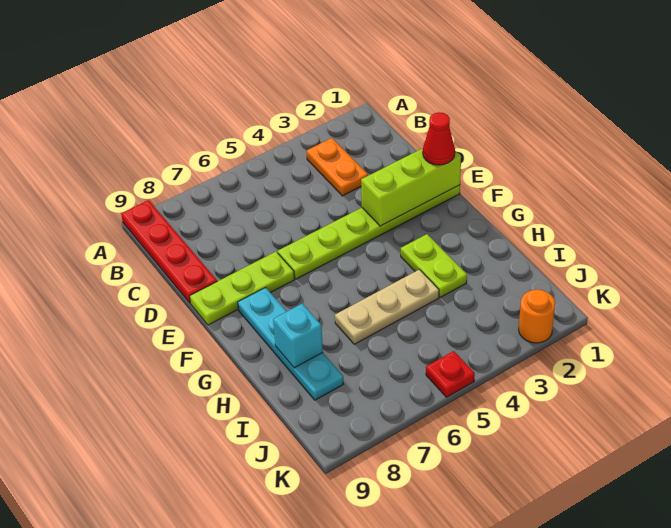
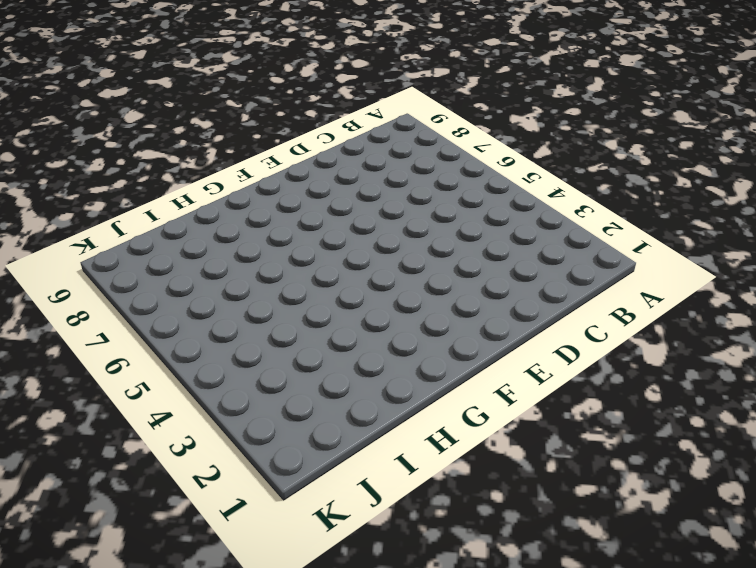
none -> red 1x4 plate [121,200,217,303]
none -> orange 1x2 plate [307,138,368,196]
none -> lime 1x6 plate [278,185,460,279]

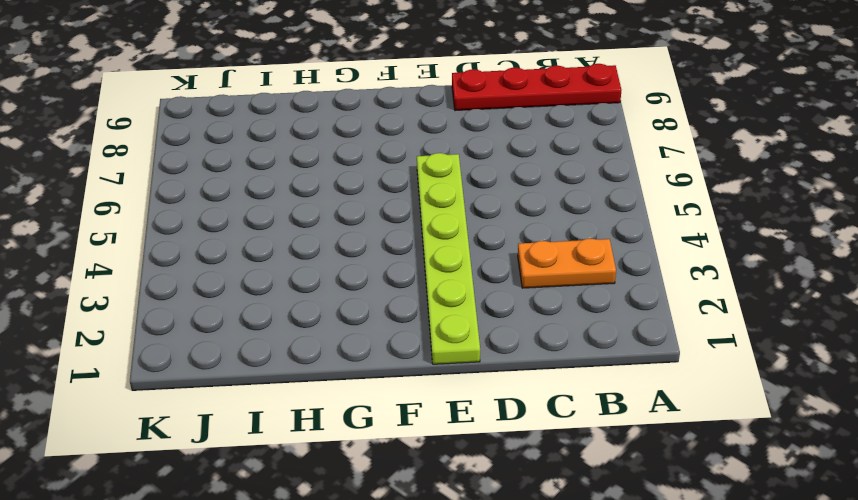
none -> lime 1x3 plate [190,252,294,325]
none -> cyan 1x4 plate [238,287,343,400]
none -> lime 1x2 plate [401,234,467,297]

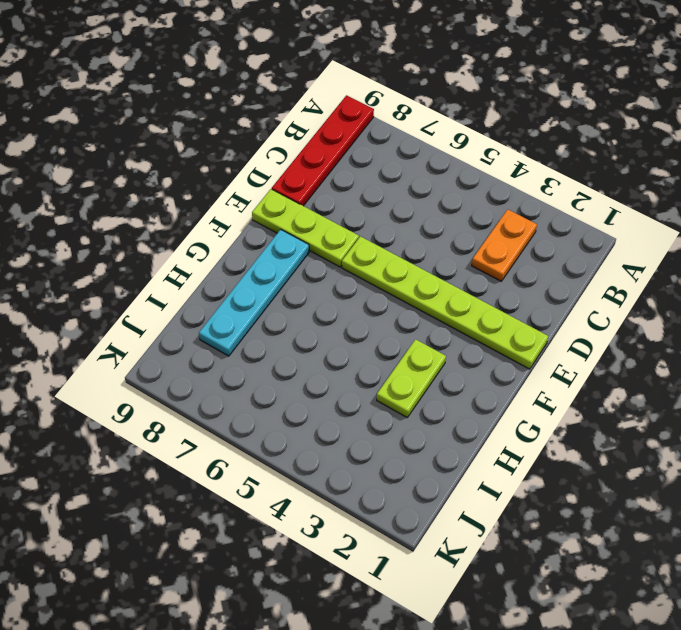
none -> tan 1x3 plate [335,269,439,344]
none -> orange 1x1 round brick [519,290,555,343]
none -> red 1x1 plate [426,351,475,397]

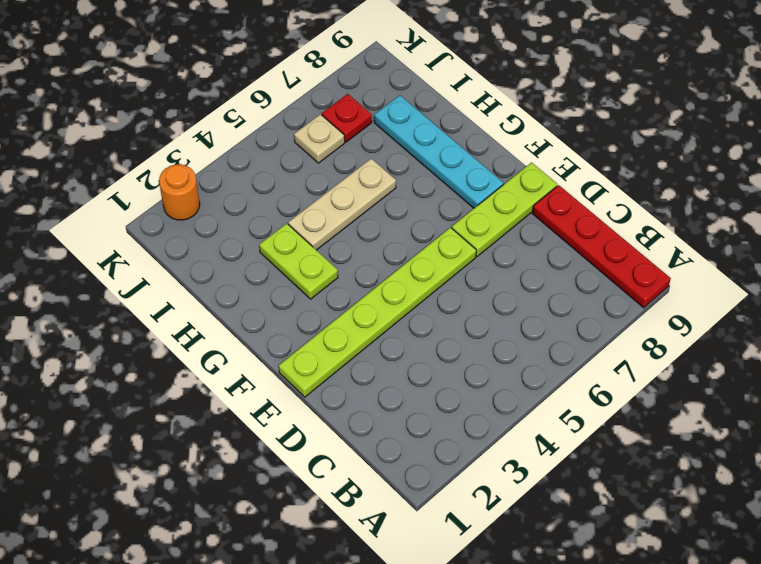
tan 1x1 plate [294,114,345,163] -> none
red 1x1 plate [322,94,372,142] -> red 1x1 plate moved to [426,351,475,397]
none -> orange 1x2 plate [307,138,368,196]
none -> lime 1x3 brick [361,148,461,226]
none -> cyan 1x1 brick [273,304,323,368]

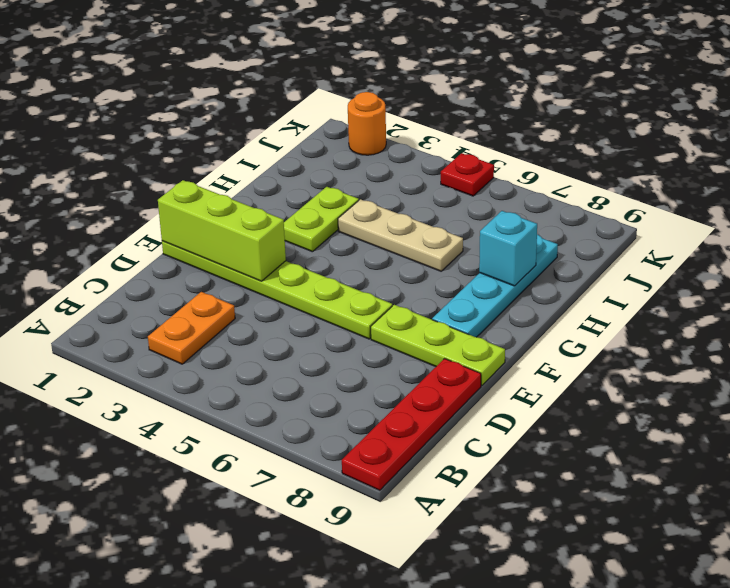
none -> red 1x1 cone [423,112,455,165]

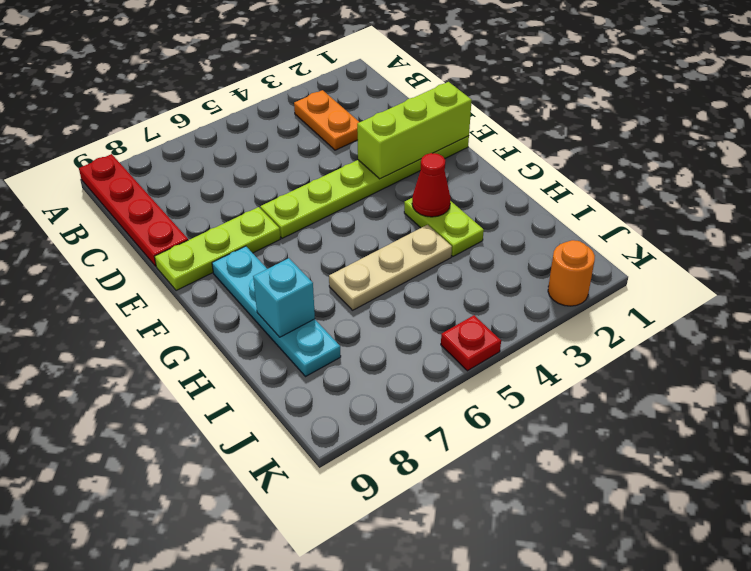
red 1x1 cone [412,153,451,217] -> red 1x1 cone moved to [423,112,455,165]

